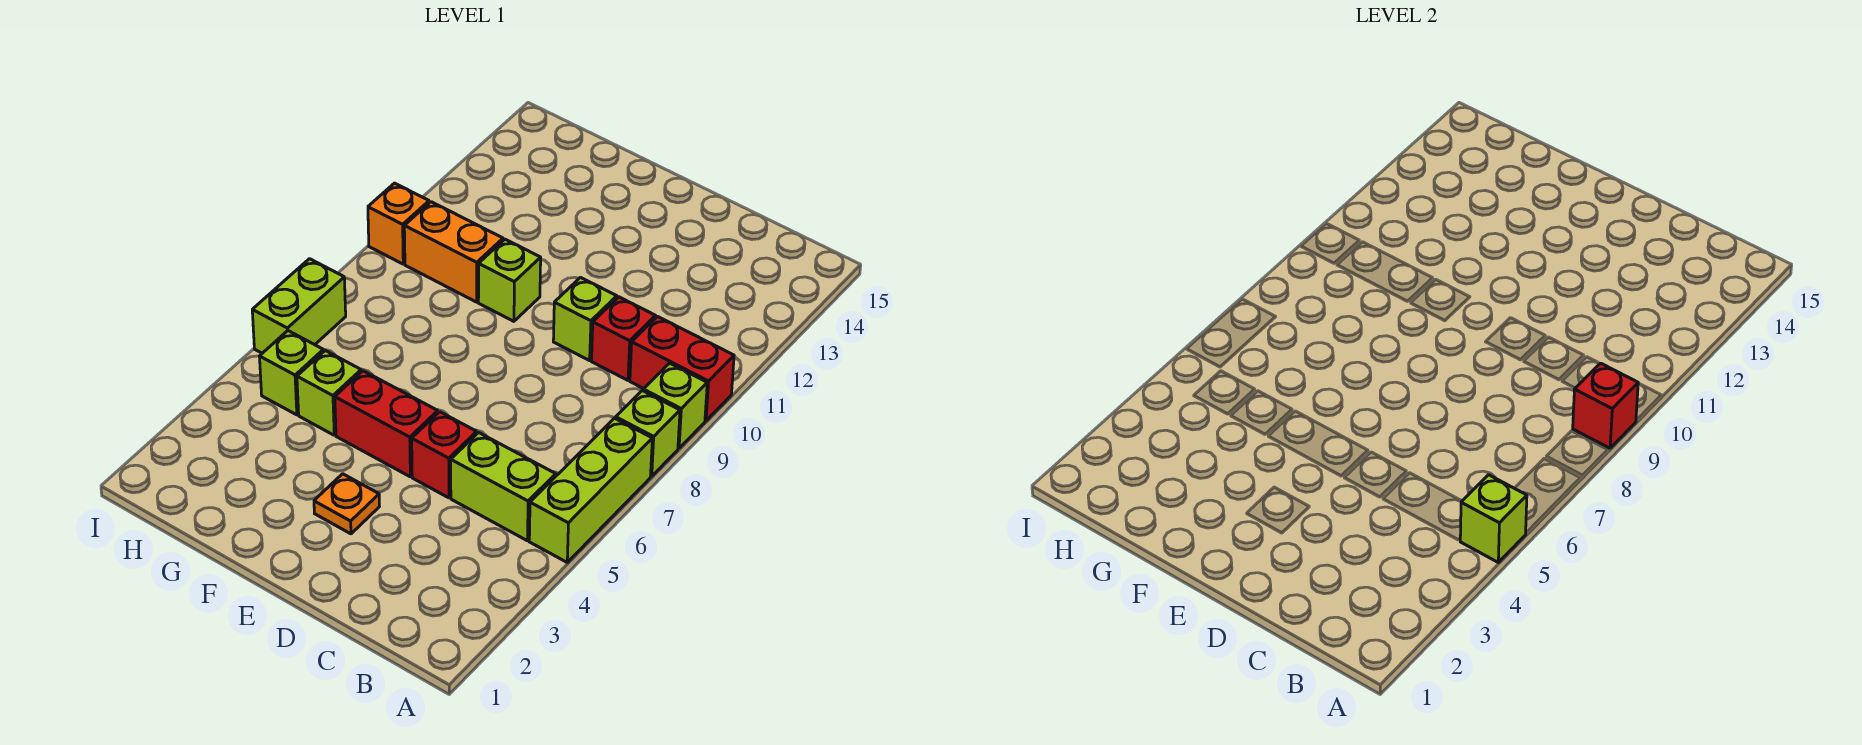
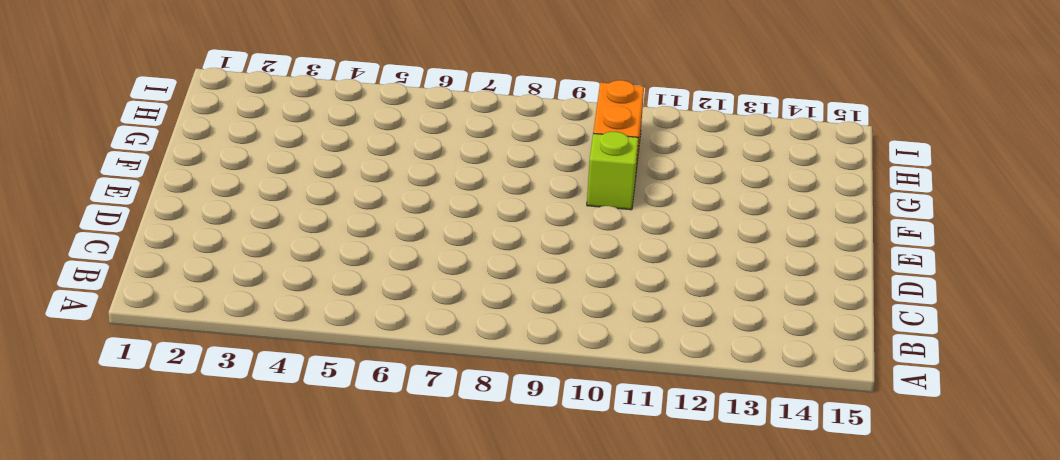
none -> lime 1x3 brick [529,418,652,562]
none -> lime 1x1 brick [616,391,680,476]
none -> lime 1x1 brick [643,363,707,448]

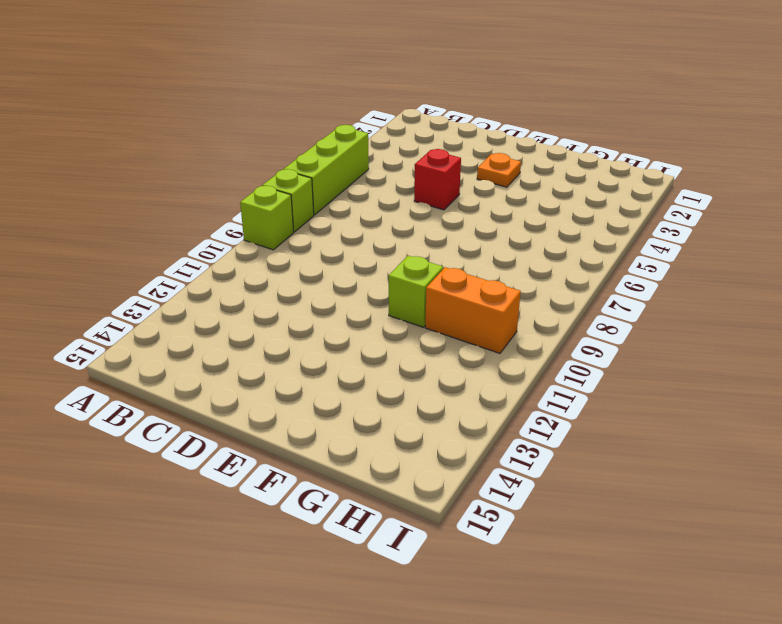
none -> red 1x2 brick [630,317,734,421]
none -> lime 1x2 brick [451,433,556,541]
none -> red 1x1 brick [592,297,656,380]

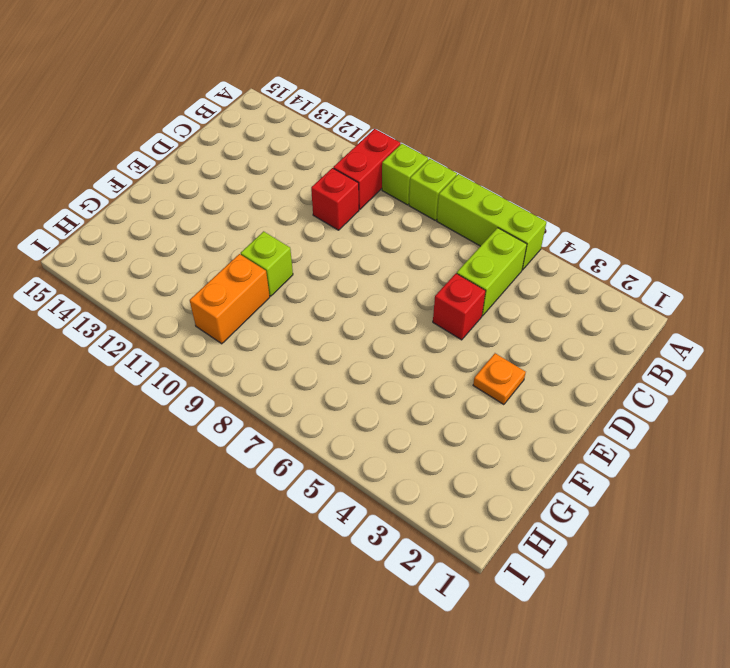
none -> lime 1x1 brick [553,278,617,361]
none -> red 1x2 brick [335,371,438,477]
none -> lime 1x1 brick [297,351,361,435]

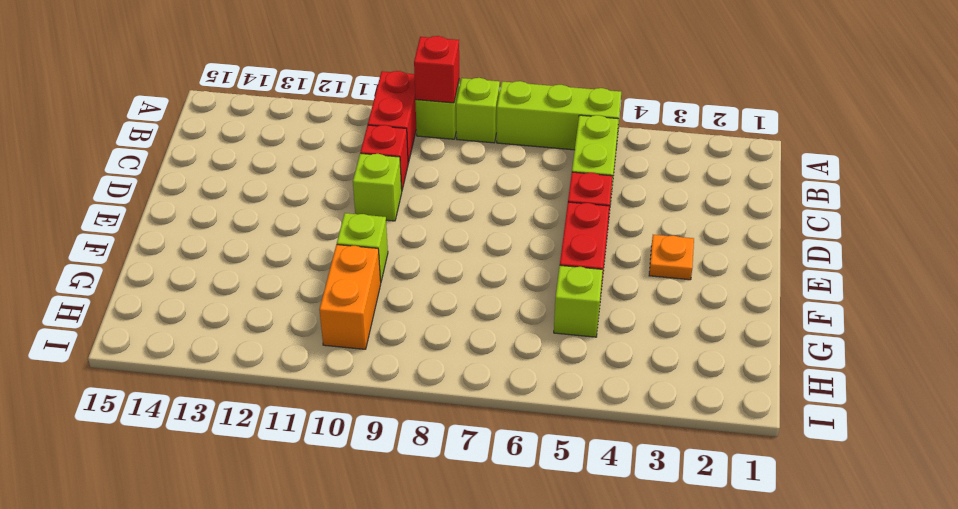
none -> lime 1x1 brick [259,331,323,415]
none -> lime 1x2 brick [252,259,346,353]
none -> orange 1x1 brick [368,183,429,264]

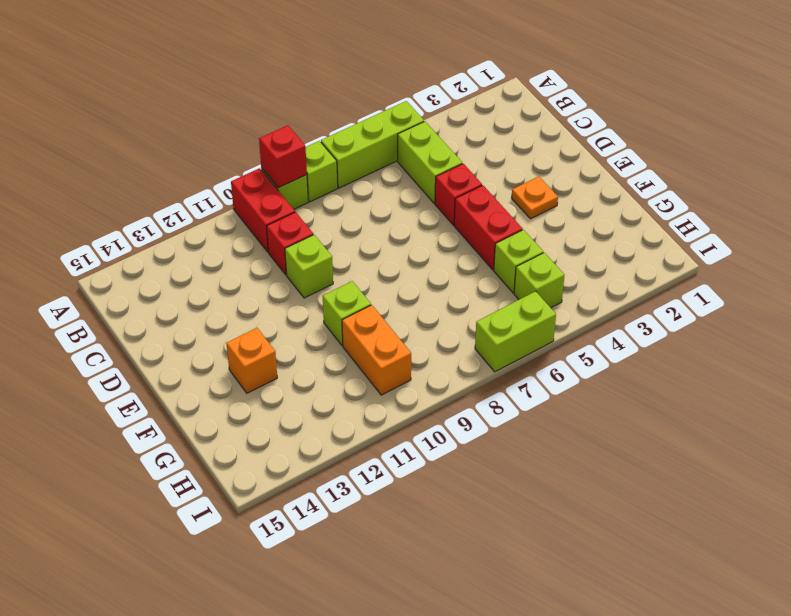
orange 1x1 brick [226,328,277,393] -> orange 1x1 brick moved to [368,183,429,264]
none -> lime 1x1 brick [1460,475,1527,562]

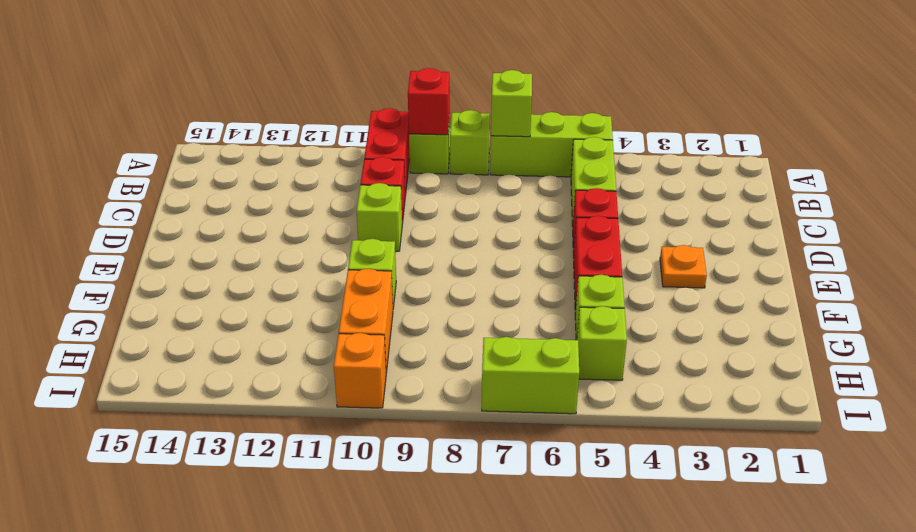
lime 1x1 brick [491,70,532,137] -> lime 1x1 brick moved to [1460,475,1527,562]

